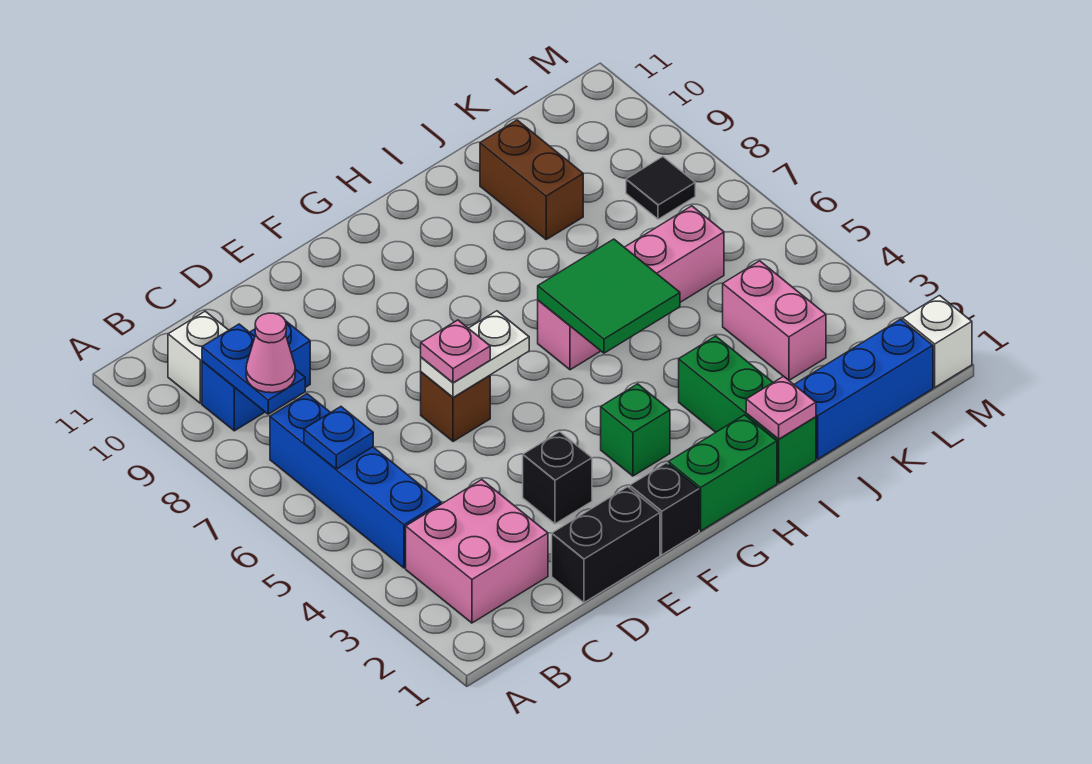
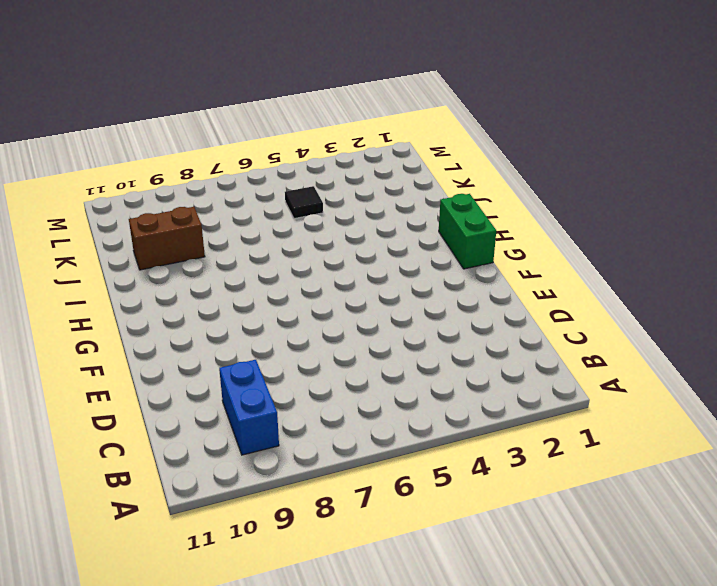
black 1x1 tile [285,186,323,219] -> black 1x1 tile moved to [626,157,695,219]
none -> pink 2x2 brick [406,480,548,623]
none -> blue 1x4 brick [270,394,441,568]
none -> white 1x1 brick [168,311,228,403]

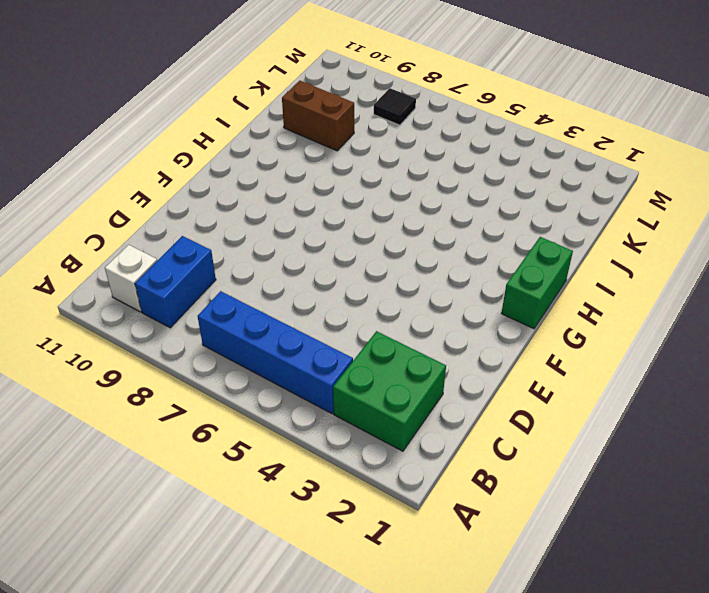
green 2x2 brick [333,331,446,451] -> pink 2x2 brick [406,480,548,623]
none -> black 1x2 brick [552,487,660,603]
none -> black 1x1 brick [523,432,592,524]
none -> brown 1x1 brick [421,372,490,442]

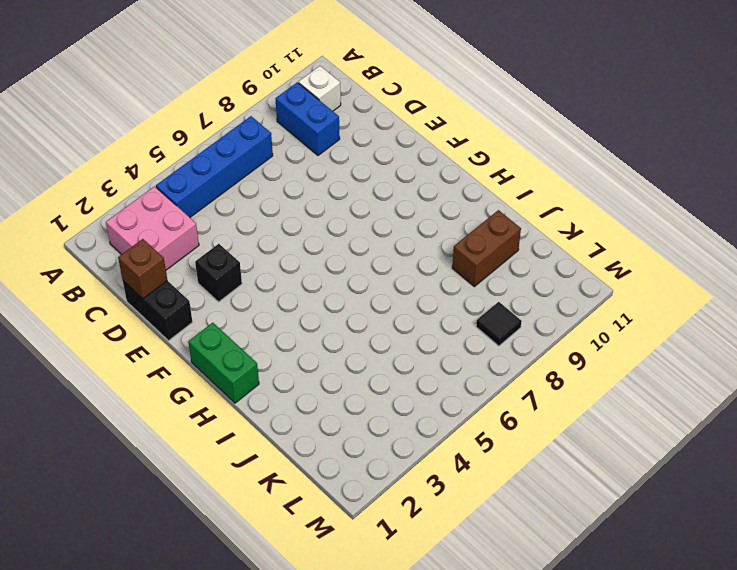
brown 1x1 brick [118,239,167,299] -> brown 1x1 brick moved to [421,372,490,442]
none -> black 1x1 brick [630,463,699,555]
none -> green 1x1 brick [601,384,670,476]
none -> pink 1x4 brick [538,206,724,370]

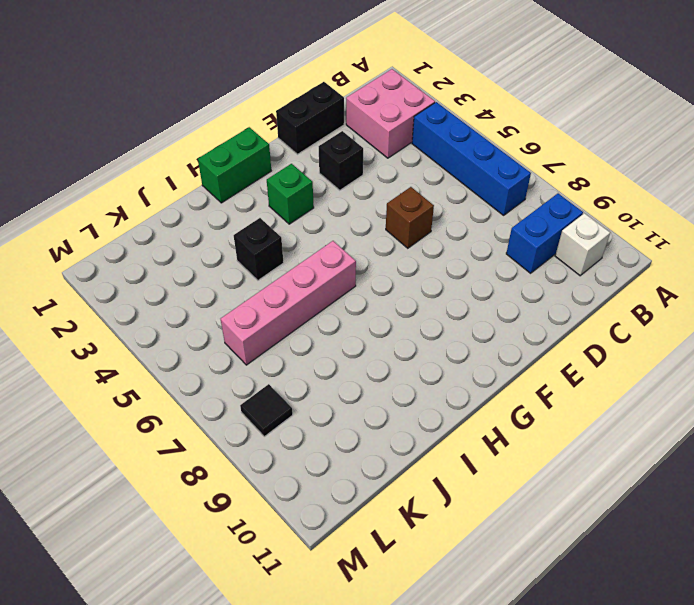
black 1x1 brick [234,218,284,280] -> black 1x1 brick moved to [630,463,699,555]
none -> green 1x3 brick [679,336,816,483]
none -> blue 1x3 brick [794,319,933,459]
none -> brown 1x2 brick [480,120,583,239]

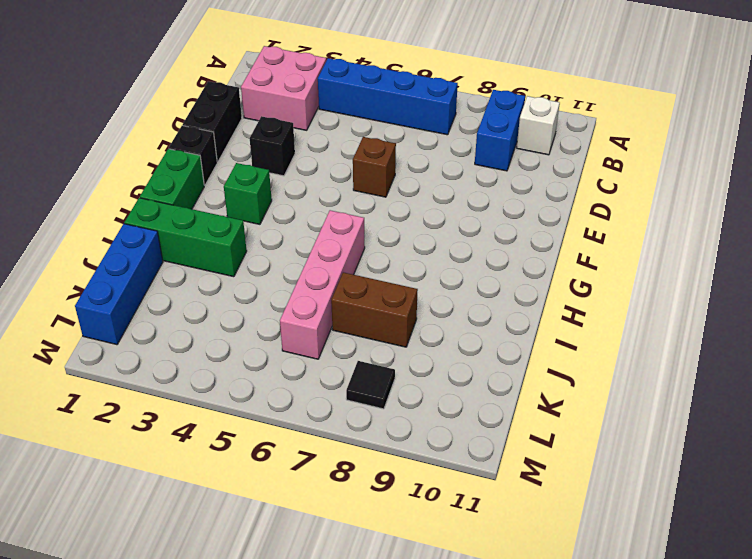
brown 1x2 brick [331,272,418,347] -> brown 1x2 brick moved to [480,120,583,239]
none -> pink 1x2 brick [723,261,826,380]
none -> white 1x1 brick [902,296,972,387]
none -> blue 1x1 plate [304,407,373,469]

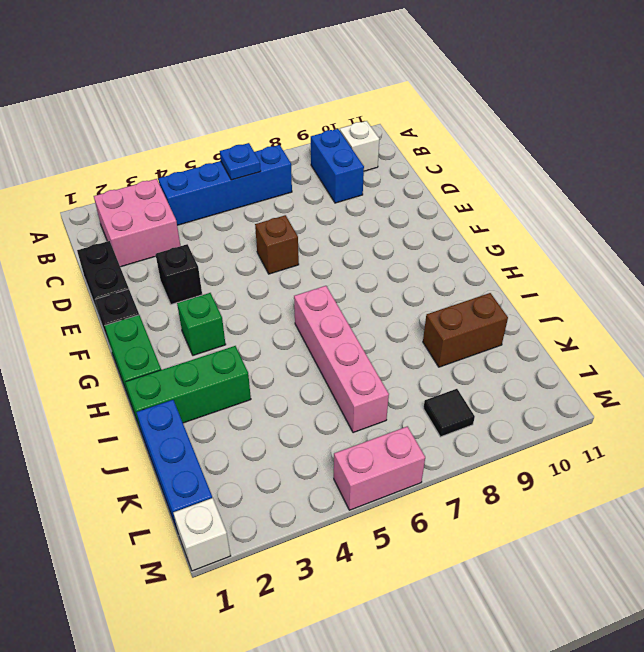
pink 1x2 brick [334,426,425,510] -> pink 1x2 brick moved to [723,261,826,380]
none -> blue 1x2 plate [202,324,305,414]
none -> white 1x2 plate [421,311,529,397]
none -> green 2x2 tile [538,239,680,353]

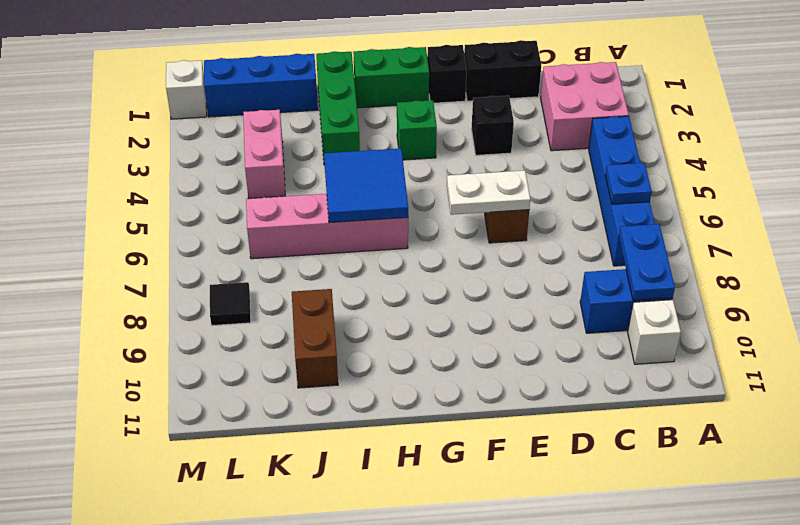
blue 2x2 tile [324,148,408,223] -> green 2x2 tile [538,239,680,353]
none -> pink 1x1 plate [746,376,816,439]
none -> pink 1x1 cone [246,313,295,393]
none -> pink 1x1 plate [421,320,490,383]

